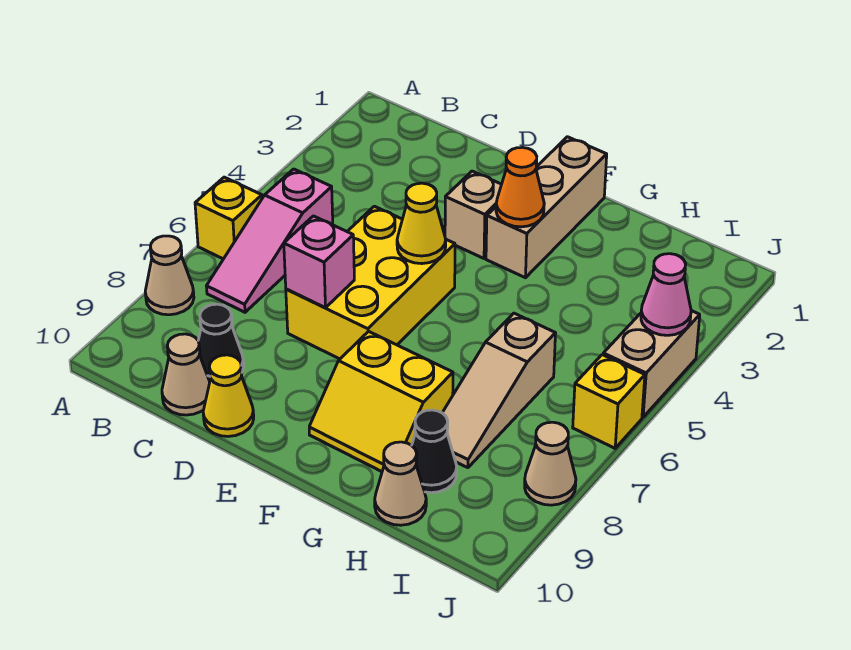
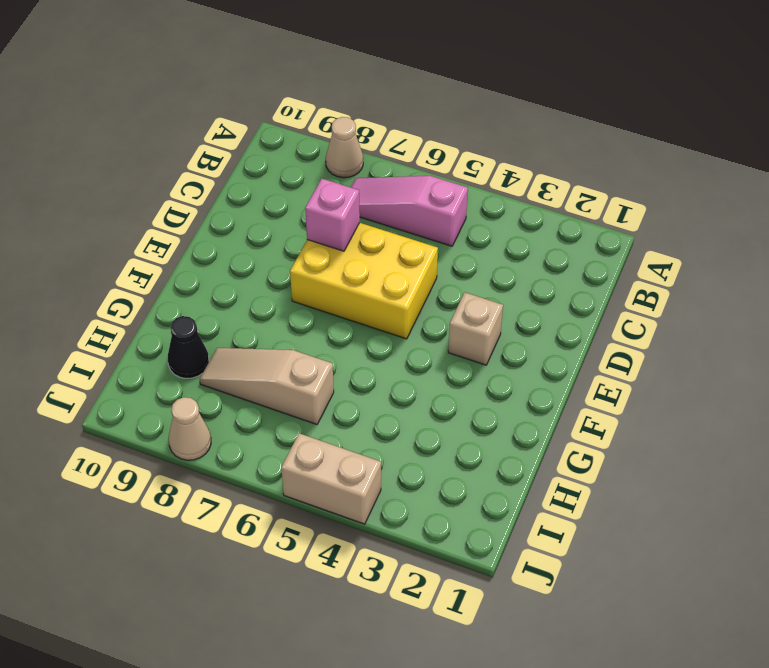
none -> yellow 1x1 brick [195,177,262,259]
none -> black 1x1 cone [198,304,244,381]
none -> tan 1x1 cone [162,334,210,415]

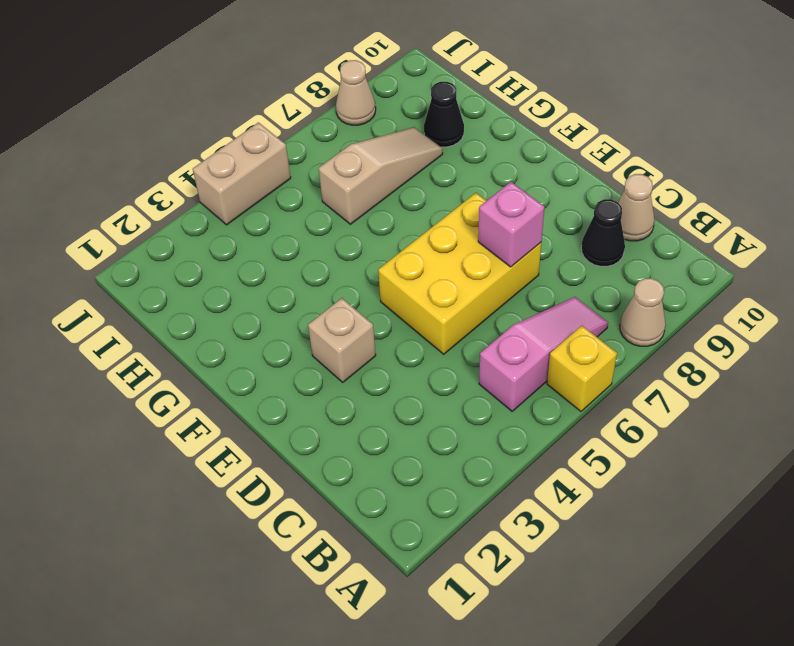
none -> yellow 1x1 cone [203,355,254,436]
none -> tan 1x3 brick [486,137,607,278]
none -> yellow 2x2 slope [309,331,453,472]

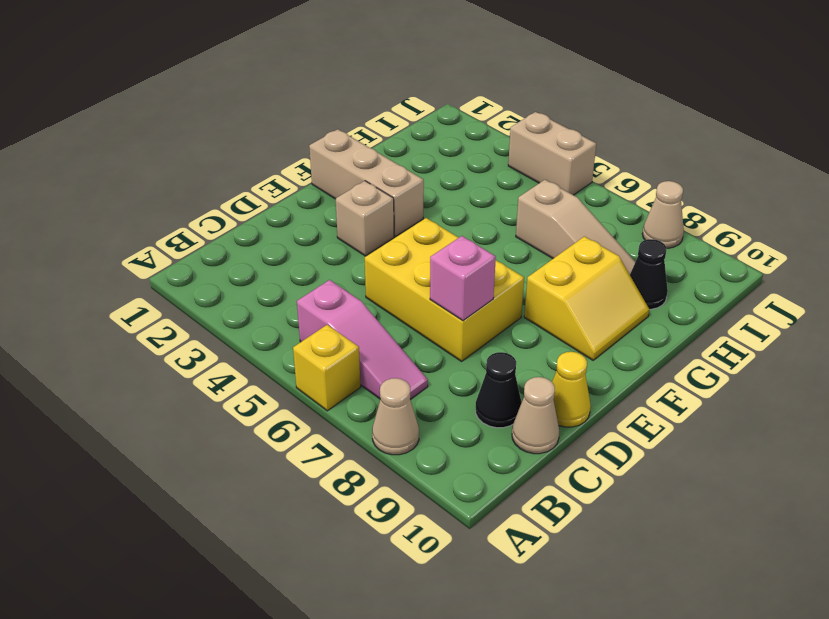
none -> tan 1x1 cone [375,442,426,525]
none -> yellow 1x1 brick [573,355,645,448]
none -> yellow 1x1 cone [397,183,446,264]

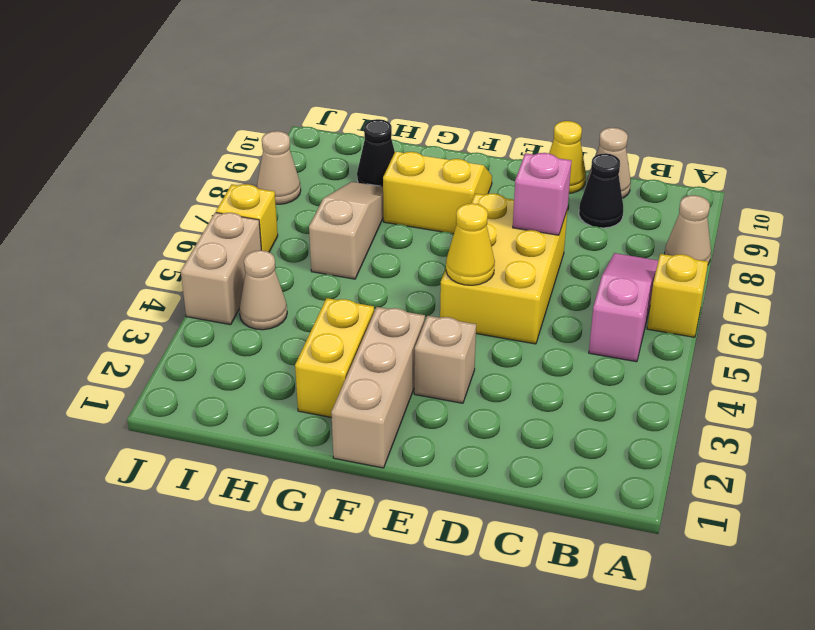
yellow 1x2 brick [295,298,374,418] -> none
tan 1x1 cone [239,250,287,330] -> tan 1x1 cone moved to [375,442,426,525]
none -> orange 1x1 cone [496,147,544,227]
none -> pink 1x1 cone [641,254,691,335]

